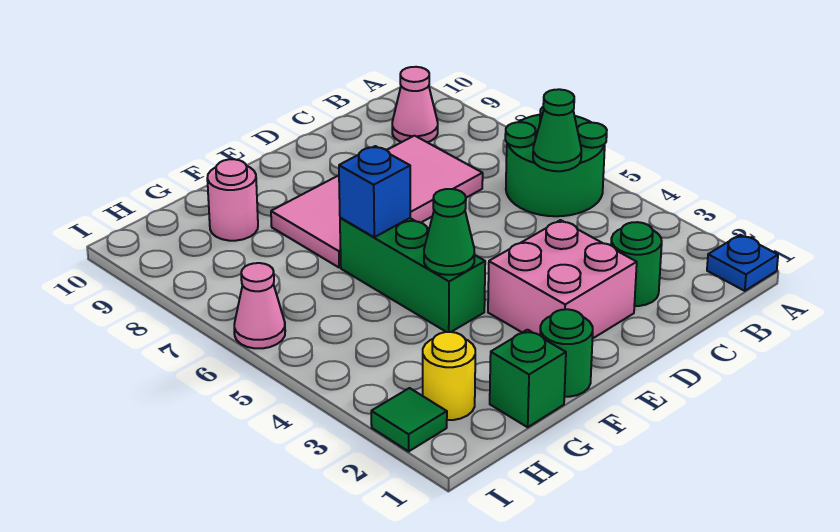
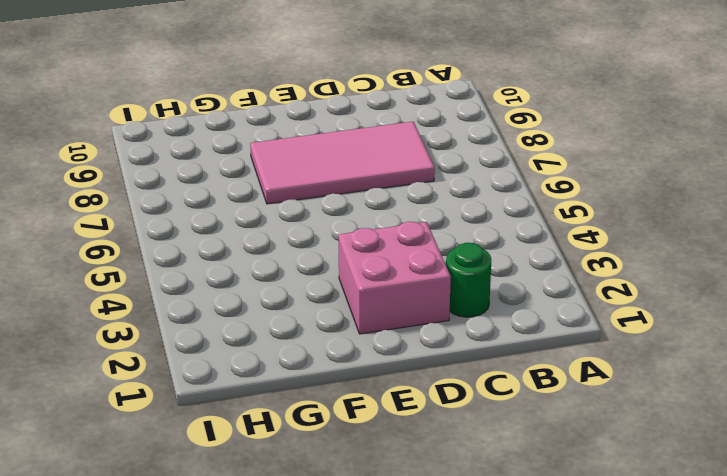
none -> blue 1x1 plate [707,235,778,291]
none -> green 2x2 round brick [505,107,607,216]
none -> pink 1x1 cone [392,67,438,142]

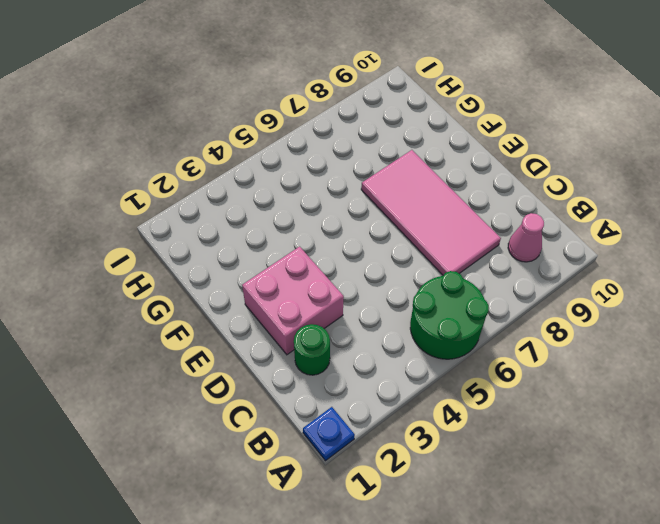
none -> green 1x1 round brick [540,309,593,397]
none -> green 1x3 brick [340,218,485,332]
none -> green 1x1 brick [490,330,566,427]

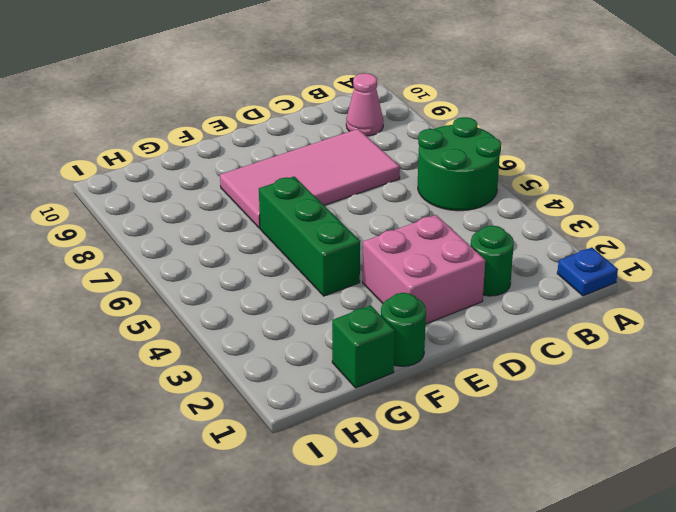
none -> pink 1x1 round brick [207,159,258,241]
none -> yellow 1x1 round brick [423,332,475,420]
none -> green 1x1 tile [371,388,447,451]

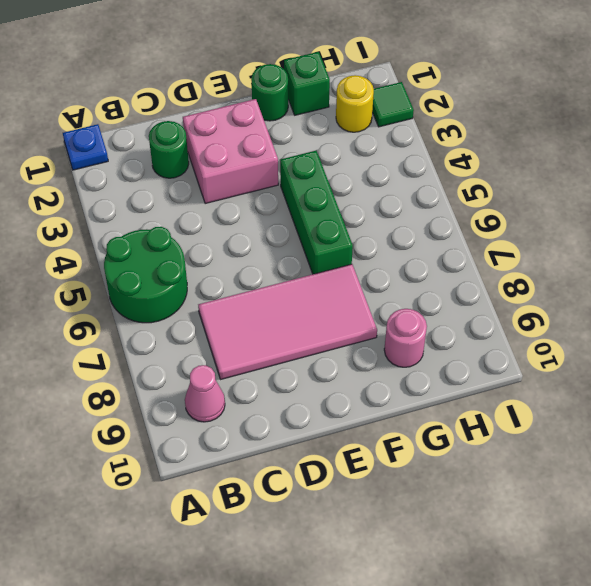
none -> pink 1x1 cone [234,263,285,348]
none -> green 1x1 cone [533,89,581,171]
none -> green 1x1 cone [424,189,474,275]

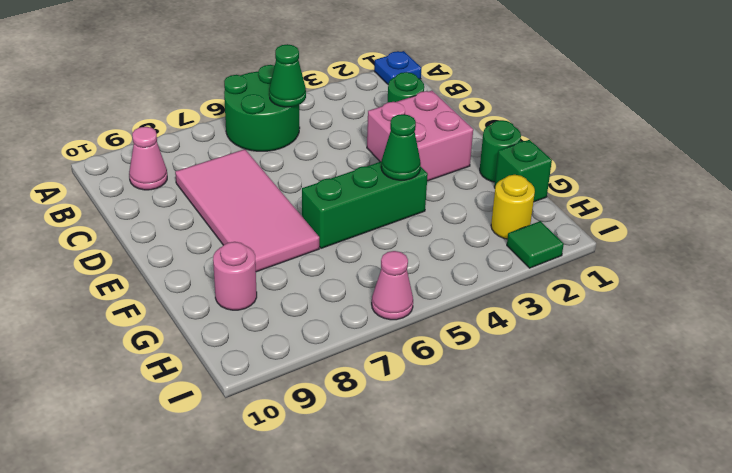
none -> blue 1x1 brick [339,146,410,237]

